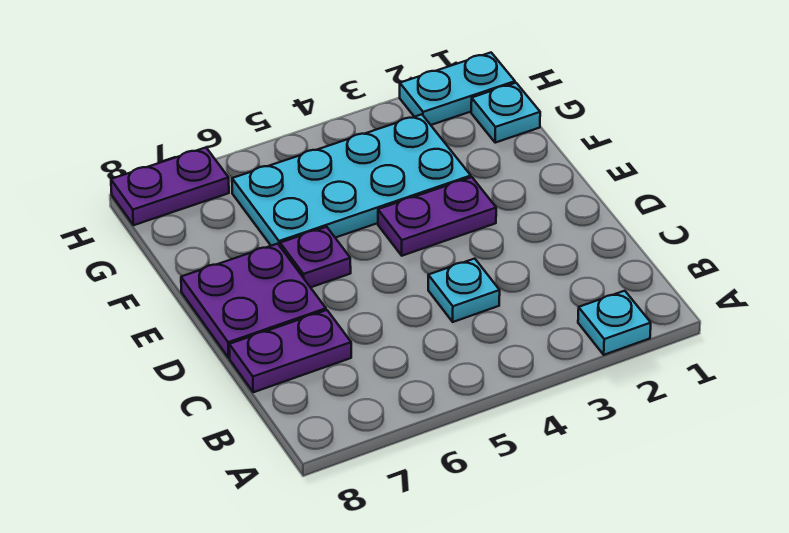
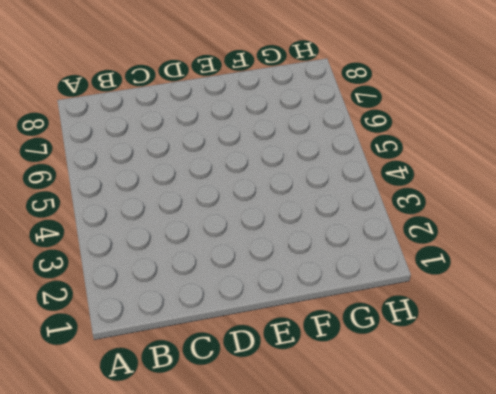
none -> cyan 1x1 plate [578,291,651,355]
none -> cyan 1x1 plate [428,259,500,322]

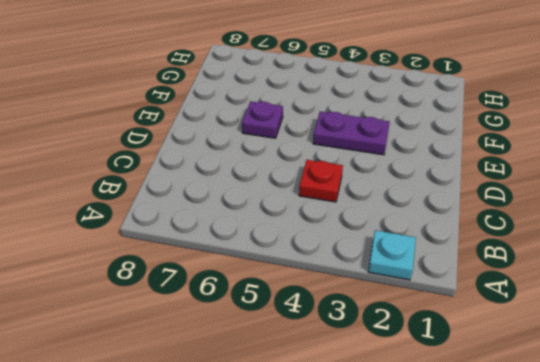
red 1x1 plate [299,160,343,202] -> cyan 1x1 plate [428,259,500,322]
none -> purple 1x2 plate [229,310,351,392]
none -> purple 2x2 plate [181,244,326,358]

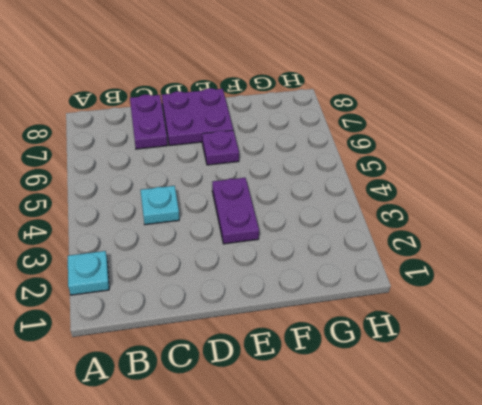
none -> cyan 2x4 plate [232,114,471,246]
none -> cyan 1x1 plate [471,83,540,143]

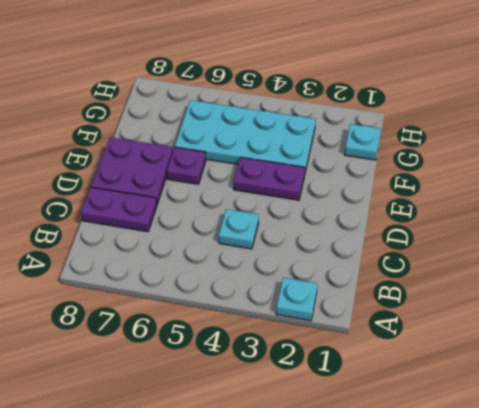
none -> cyan 1x2 plate [400,53,515,125]
none -> purple 1x2 plate [111,148,229,225]

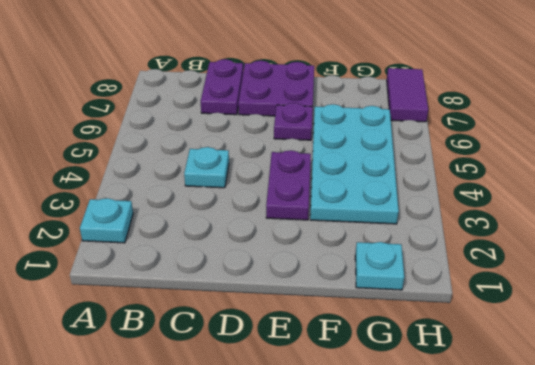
purple 1x2 tile [387,68,428,122] -> purple 1x2 plate [111,148,229,225]
none -> cyan 1x2 plate [400,53,515,125]

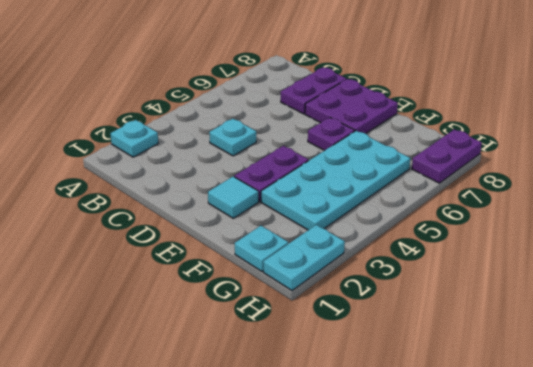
cyan 1x1 tile [208,177,259,218] -> none

